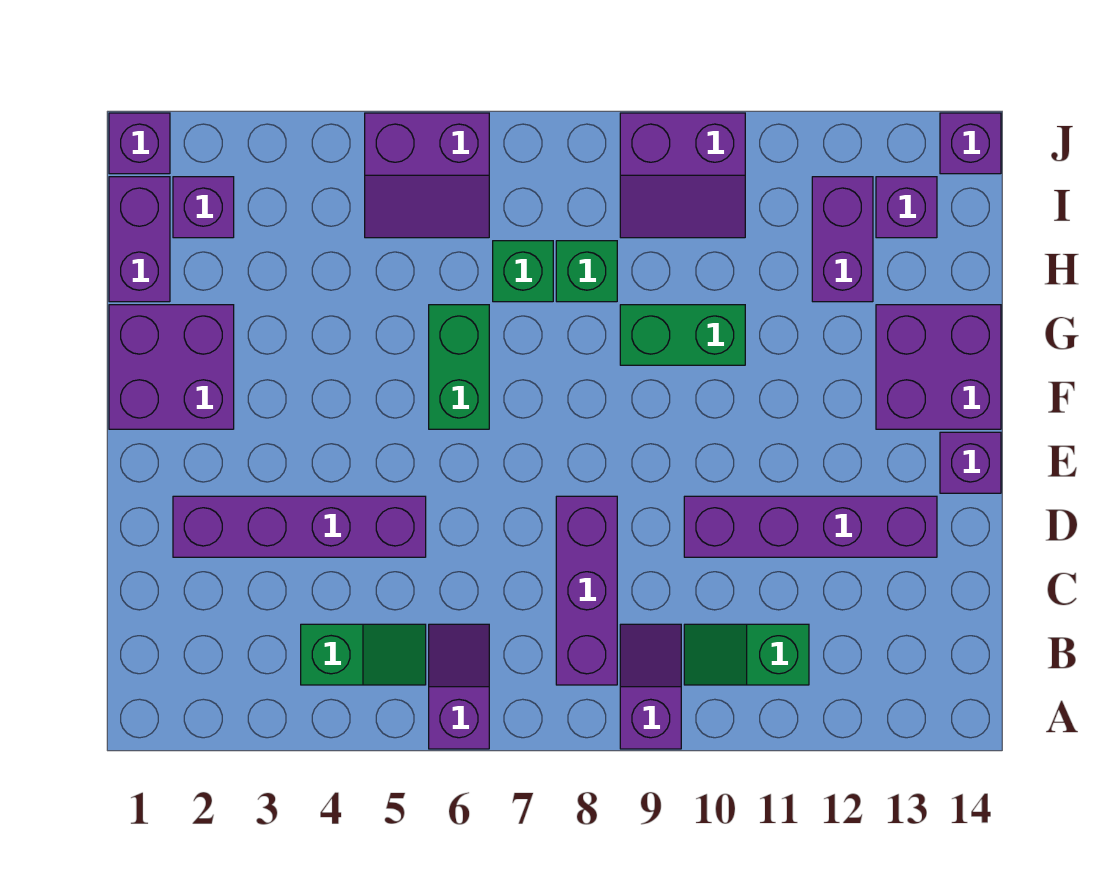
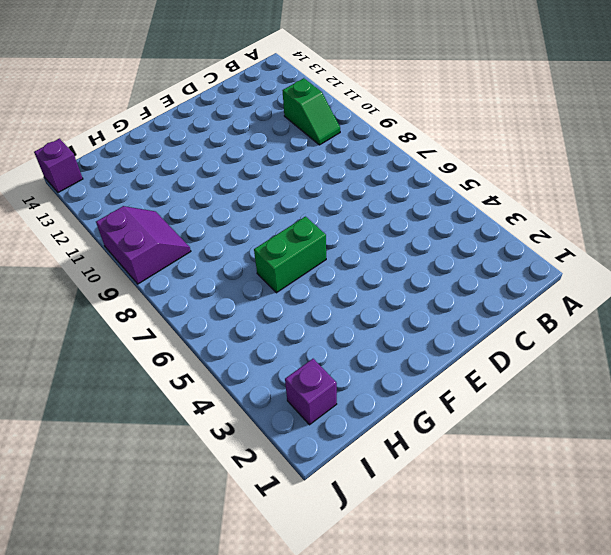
none -> purple 1x2 slope [429,624,489,749]
none -> purple 1x2 slope [620,624,681,749]
none -> green 1x2 slope [301,624,426,685]

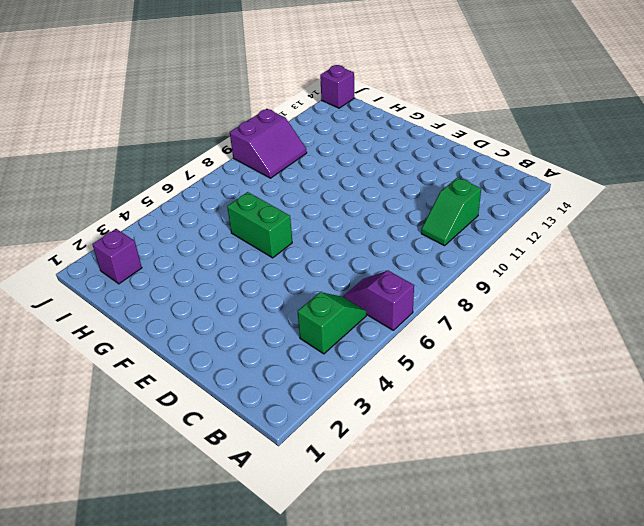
none -> purple 1x2 slope [620,624,681,749]
none -> purple 1x3 brick [556,496,617,685]
none -> purple 1x4 brick [173,496,426,557]

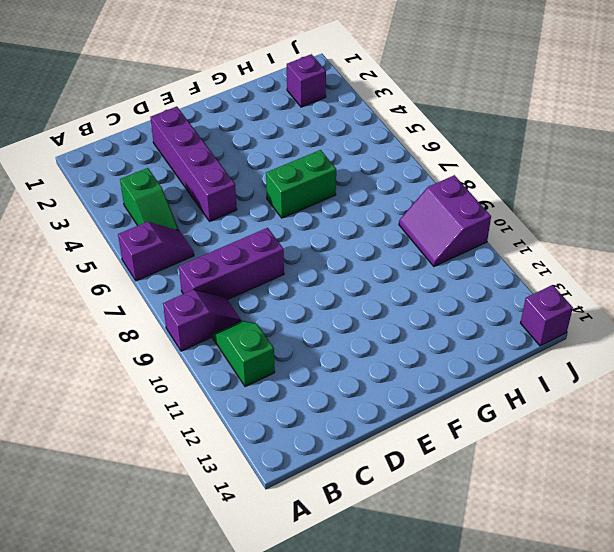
none -> purple 1x4 brick [684,496,937,557]
none -> purple 1x1 brick [940,432,1001,493]
none -> purple 2x2 brick [109,305,234,429]

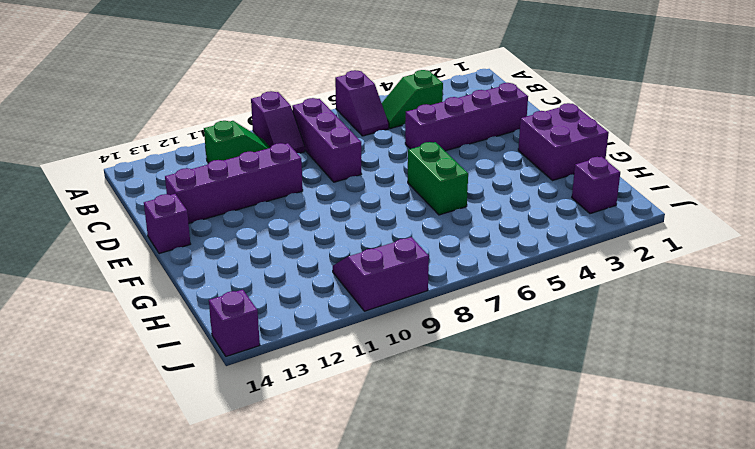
none -> purple 2x2 brick [876,305,1001,429]
none -> green 1x2 brick [620,305,745,365]
none -> purple 1x2 brick [109,177,170,302]

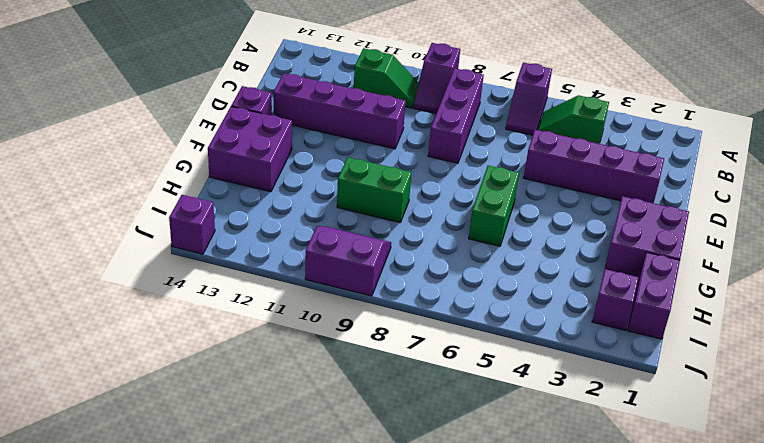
none -> green 1x1 brick [493,241,553,302]
none -> green 1x1 brick [556,241,617,302]
none -> purple 1x2 brick [812,177,873,302]

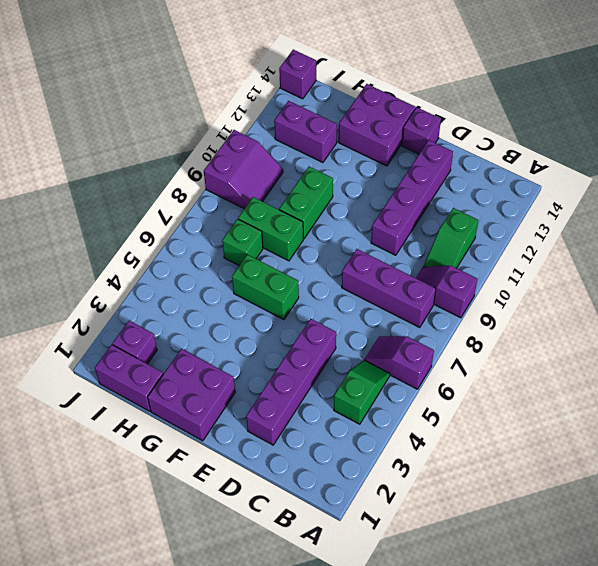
green 1x2 brick [238,197,303,261] -> green 1x1 brick [556,241,617,302]
none -> purple 2x2 slope [365,113,489,238]
none -> purple 1x1 brick [876,177,937,238]
none -> purple 1x1 brick [109,113,170,174]

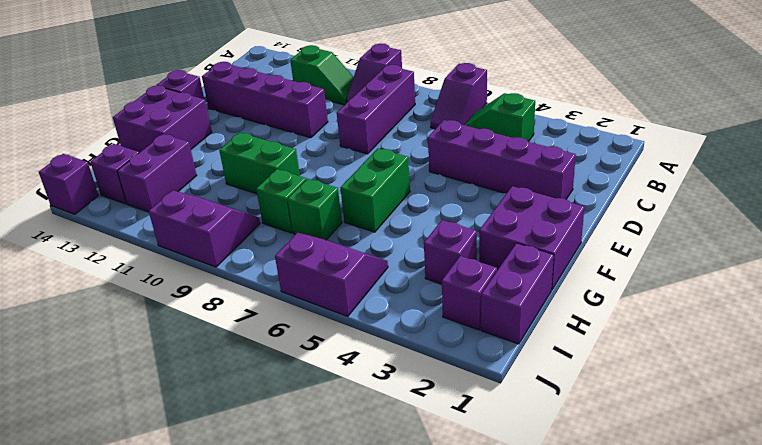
purple 1x1 brick [424,220,477,284] -> purple 1x1 brick moved to [109,113,170,174]

